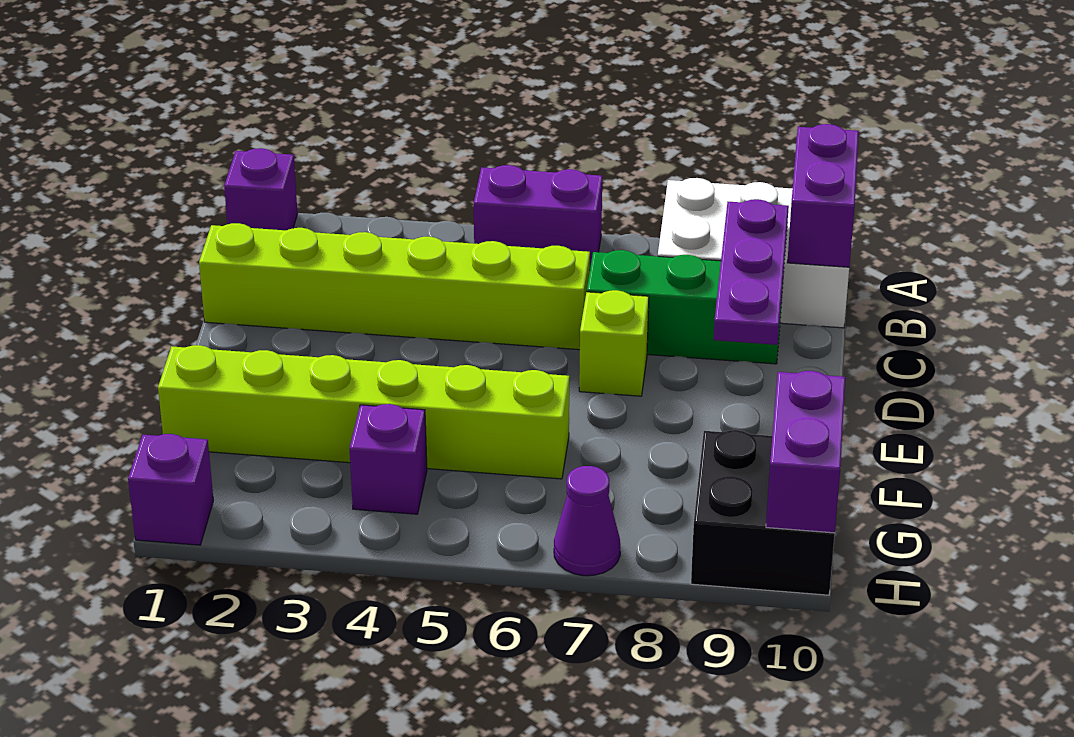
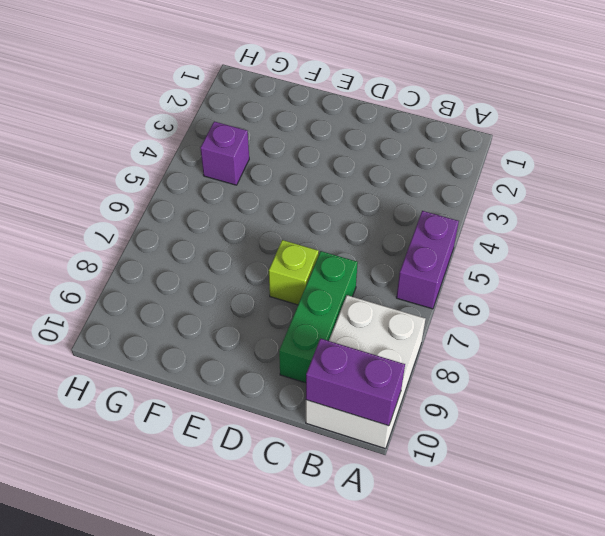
none -> purple 1x1 brick [224,148,298,230]
none -> lime 1x6 brick [199,223,590,350]
none -> lime 1x6 brick [158,345,569,479]

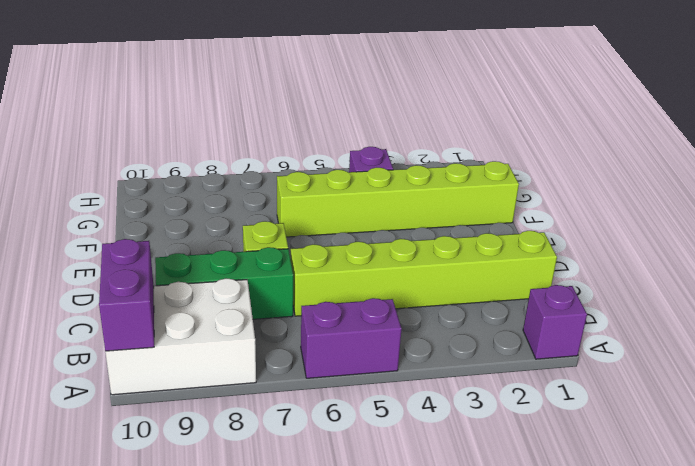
none -> black 2x2 brick [691,430,835,595]
none -> purple 1x1 brick [128,434,213,545]
none -> purple 1x1 cone [554,466,620,576]

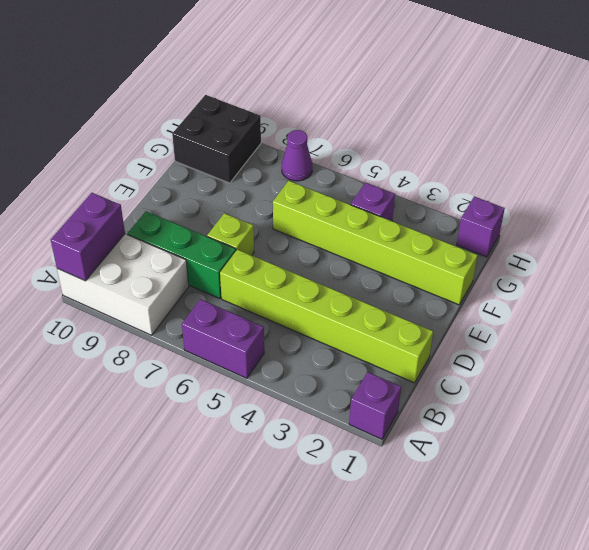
none -> purple 1x3 plate [714,199,789,345]
none -> purple 1x2 brick [766,371,845,533]

